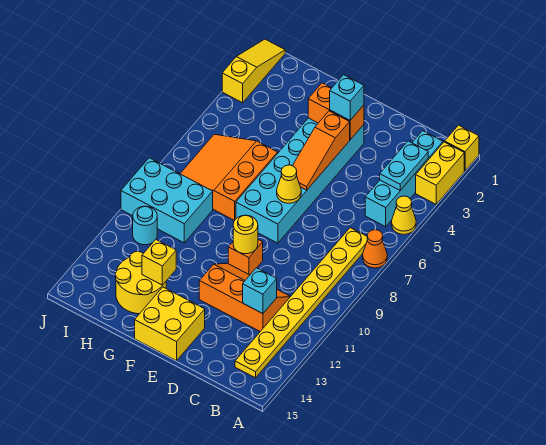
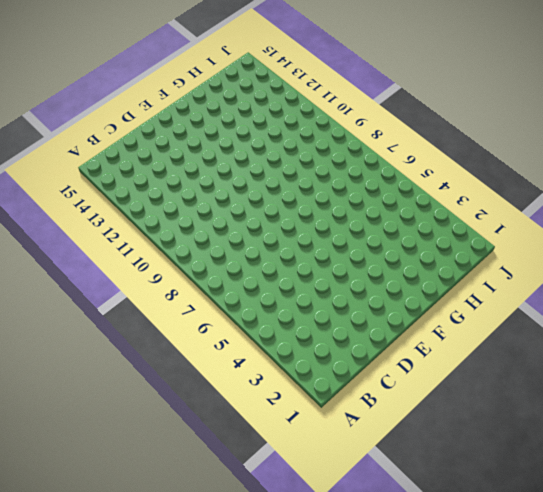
none -> yellow 1x1 brick [445,125,479,171]
none -> yellow 1x2 brick [416,142,464,204]
none -> yellow 1x1 cone [392,196,416,234]

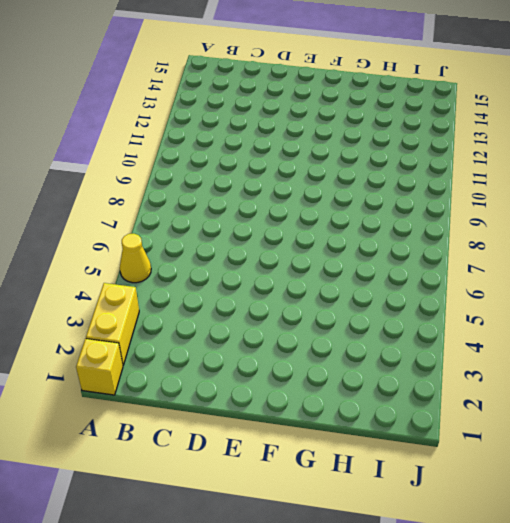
none -> orange 1x1 cone [363,230,387,268]
none -> cyan 1x4 brick [365,131,443,227]
none -> yellow 1x8 plate [235,228,367,378]

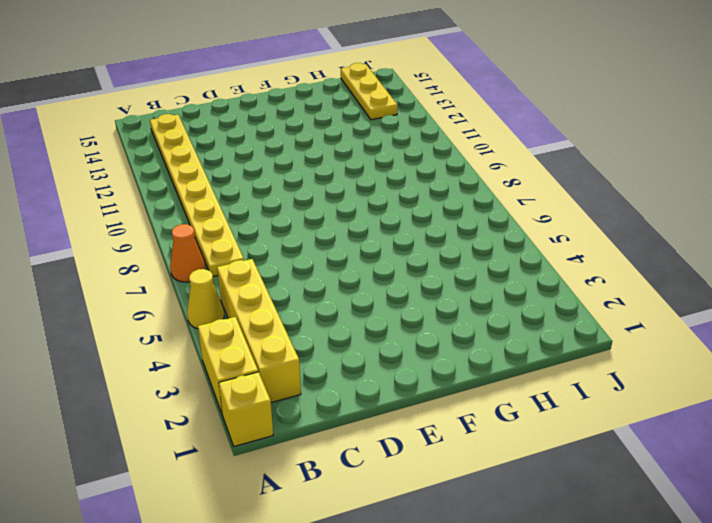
yellow 1x4 brick [217,259,301,403] -> cyan 1x4 brick [365,131,443,227]
yellow 1x3 plate [341,63,397,120] -> none
none -> orange 2x3 slope [199,263,291,331]
none -> cyan 2x6 brick [236,118,364,243]
none -> orange 1x1 brick [228,240,263,275]

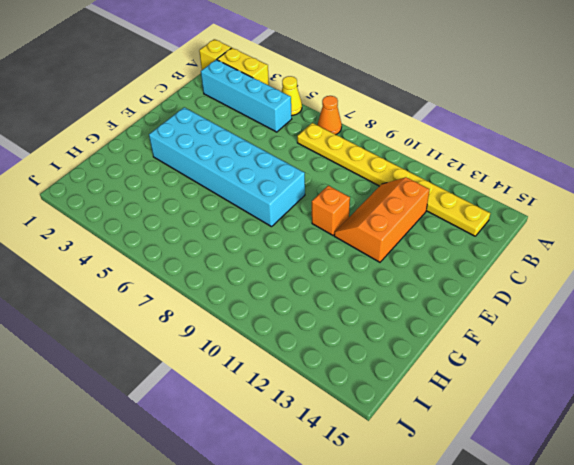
none -> yellow 2x2 brick [135,287,205,361]
none -> orange 3x3 slope [180,134,278,221]
none -> yellow 2x2 round brick [115,251,166,314]

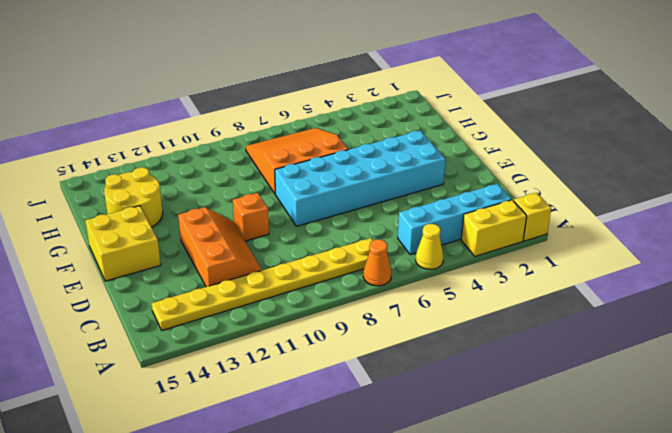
none -> cyan 2x3 brick [121,158,213,243]
none -> cyan 1x1 round brick [133,206,157,245]
none -> yellow 1x3 slope [222,39,285,103]

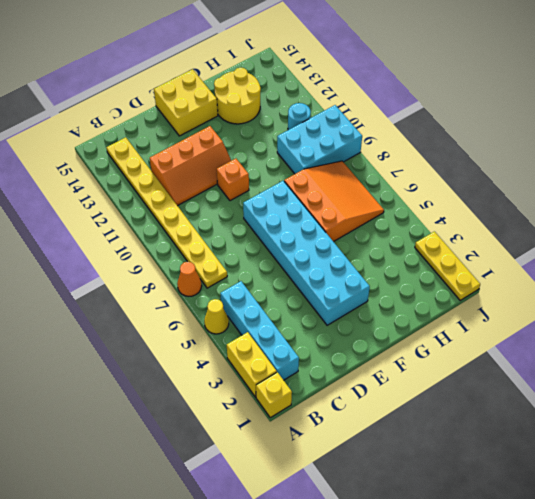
yellow 1x3 plate [415,232,480,300] -> yellow 1x3 slope [222,39,285,103]
none -> cyan 1x2 plate [380,141,428,190]
none -> cyan 1x1 brick [243,268,277,314]
none -> orange 1x2 brick [308,83,364,140]

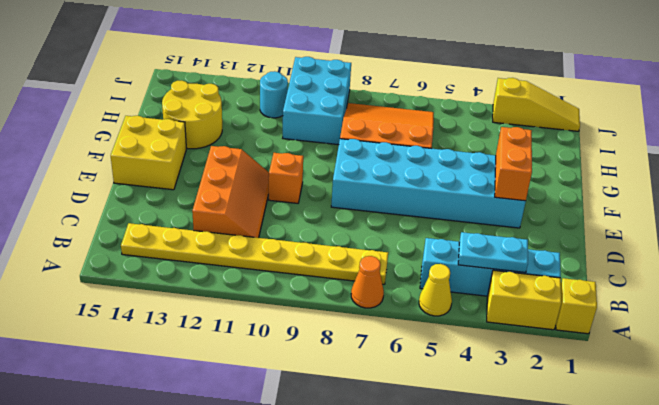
none -> cyan 1x1 brick [243,268,277,314]
none -> orange 1x3 slope [292,111,350,190]
none -> yellow 1x1 cone [277,165,301,203]

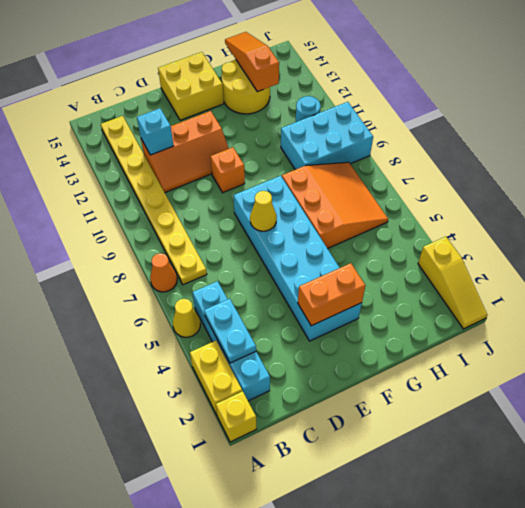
orange 1x3 slope [225,32,279,92] -> orange 1x3 slope moved to [292,111,350,190]
none -> yellow 1x1 round brick [233,215,258,254]
none -> yellow 1x1 brick [142,240,176,285]
none -> cyan 1x1 brick [330,75,364,120]

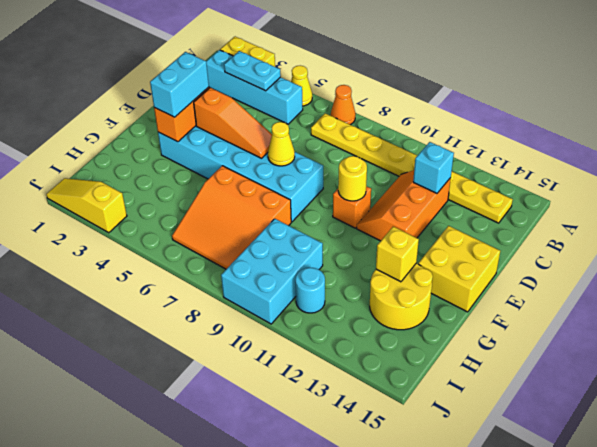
cyan 1x2 brick [150,52,209,117] -> cyan 1x1 brick [330,75,364,120]
none -> yellow 1x1 brick [445,125,479,171]

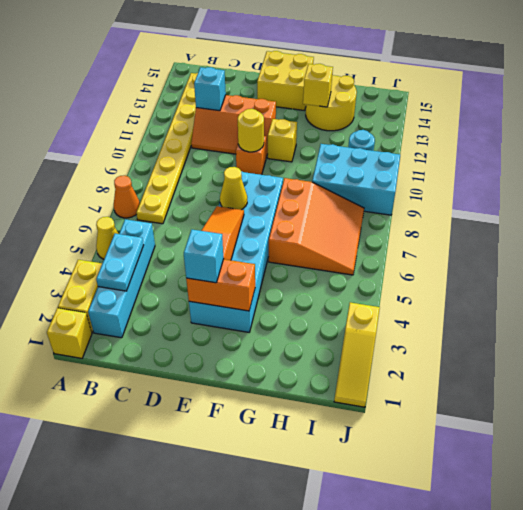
yellow 1x1 brick [268,119,297,162] -> none

